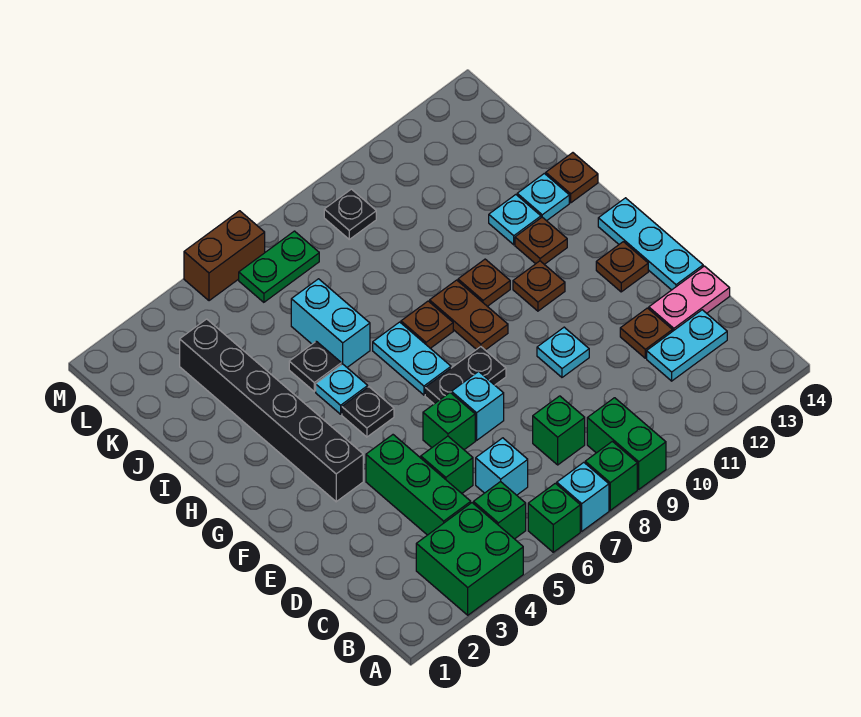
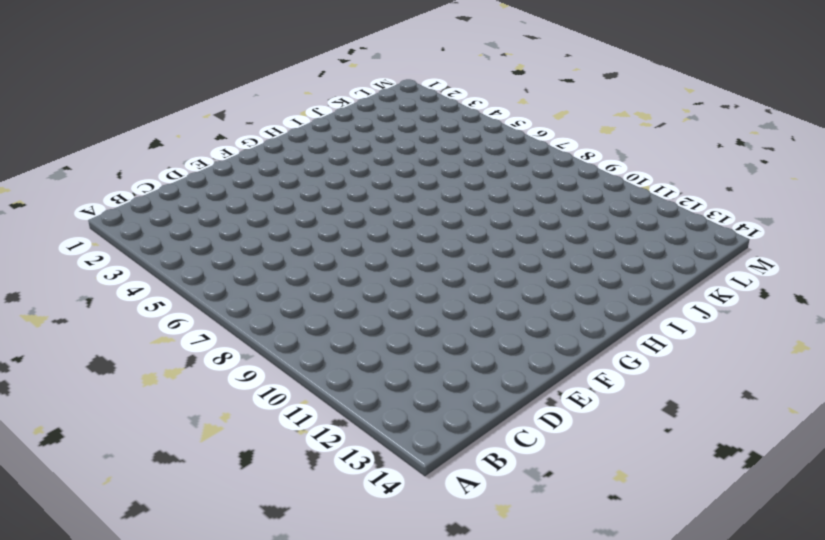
none -> green 2x2 brick [416,503,523,615]
none -> green 1x1 brick [528,483,580,552]
none -> cyan 1x1 brick [557,462,609,531]
none -> green 1x1 brick [585,441,637,510]

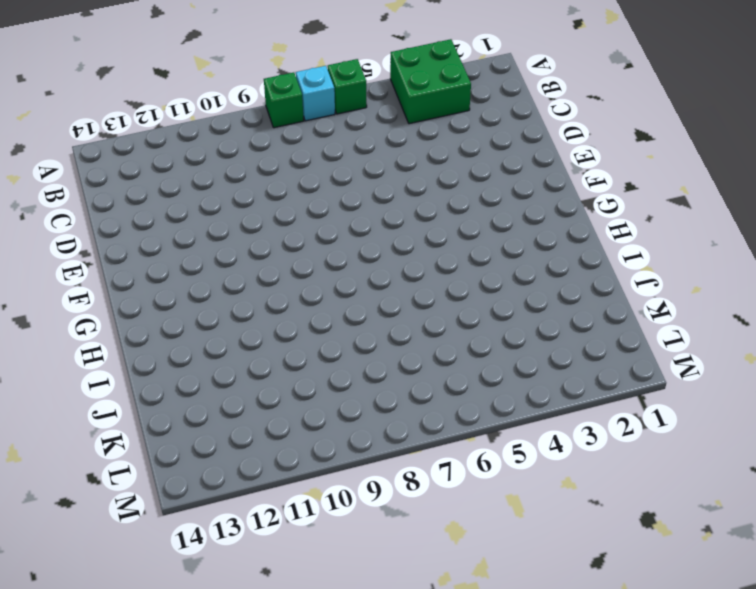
none -> green 1x2 brick [587,398,666,489]
none -> green 1x1 brick [473,481,526,539]
none -> green 1x3 brick [366,435,471,535]
none -> cyan 1x1 brick [476,438,528,495]

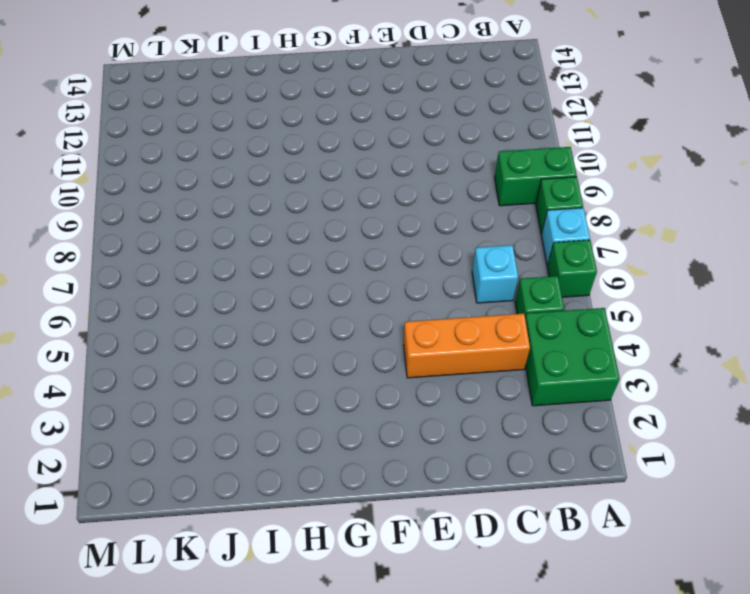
orange 1x3 brick [404,314,530,378] -> green 1x3 brick [366,435,471,535]
none -> green 1x1 brick [533,396,585,465]
none -> cyan 1x2 plate [647,310,727,381]
none -> green 1x1 brick [421,436,473,493]
none -> brown 1x1 plate [620,308,673,358]

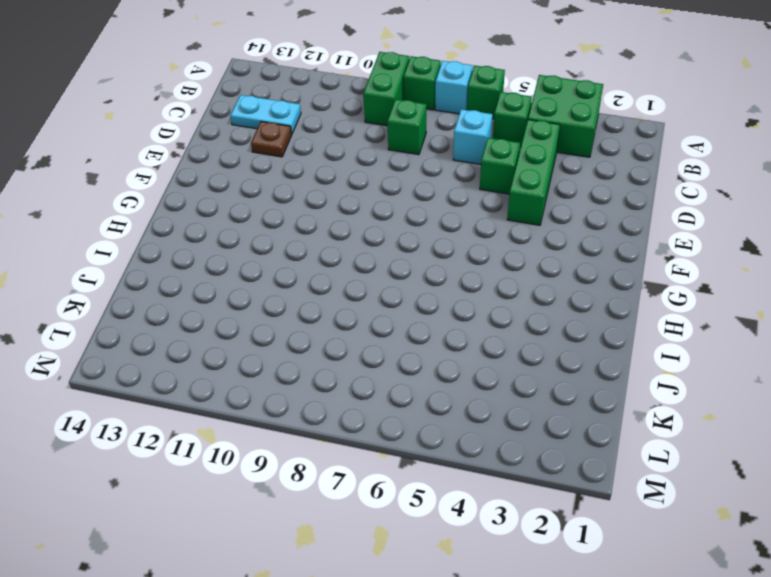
none -> pink 1x2 plate [649,266,730,331]
none -> green 1x1 brick [423,393,475,450]
none -> cyan 1x1 brick [451,372,504,440]
none -> cyan 1x1 plate [537,327,589,377]

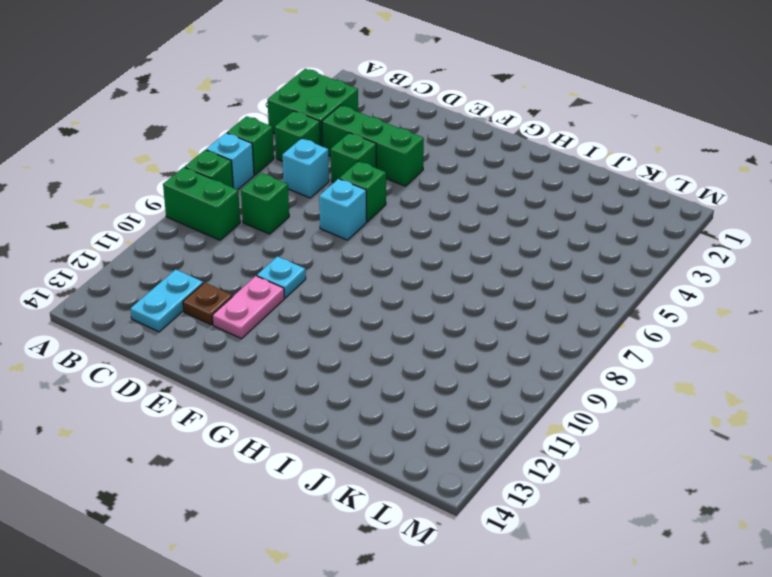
pink 1x2 plate [212,276,285,339] -> pink 1x2 plate moved to [649,266,730,331]
none -> cyan 1x3 plate [598,198,703,290]
none -> black 1x6 brick [180,319,363,502]
none -> black 1x2 plate [425,347,506,404]
none -> brown 1x1 plate [596,242,648,292]

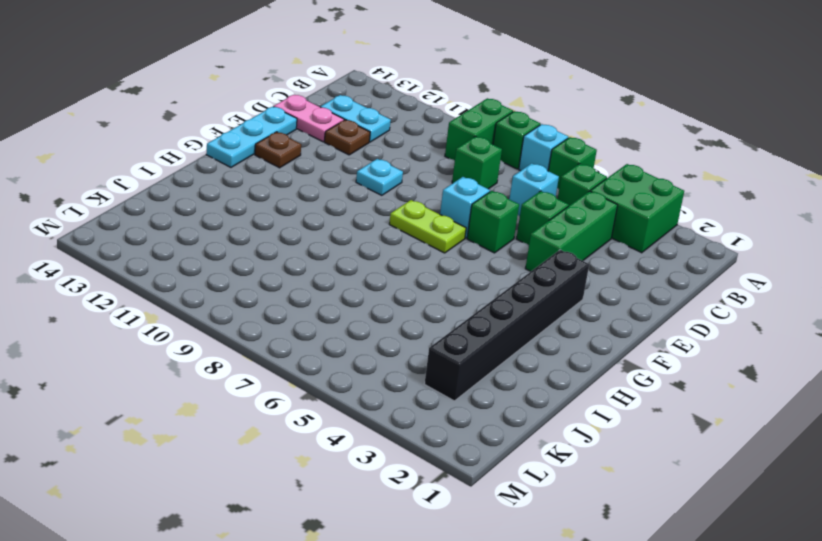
lime 1x2 plate [389,200,466,253] -> black 1x2 plate [425,347,506,404]
none -> black 1x1 plate [342,387,394,437]
none -> cyan 1x2 plate [373,322,451,395]
none -> brown 1x2 plate [430,280,508,350]
none -> brown 1x1 plate [513,261,565,311]

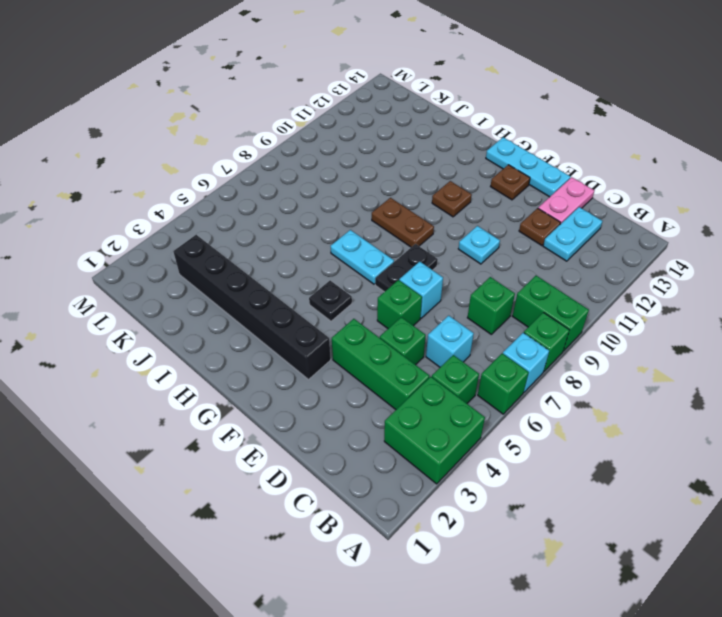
none -> cyan 1x1 plate [316,364,368,414]
none -> brown 1x1 plate [401,301,453,348]
none -> brown 1x1 plate [458,259,510,306]
none -> brown 1x1 plate [515,217,567,264]

